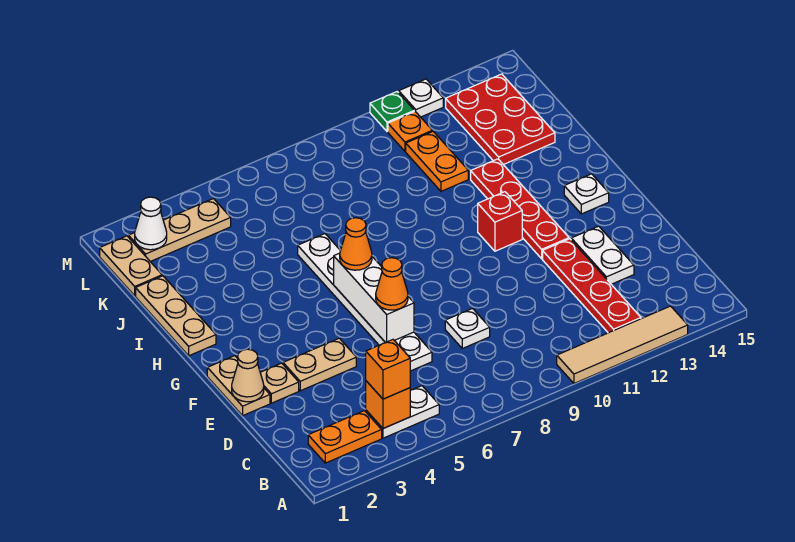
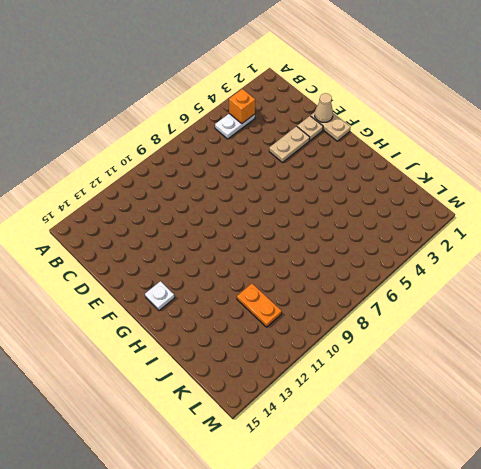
none -> tan 1x4 tile [557,306,688,383]
none -> orange 1x2 plate [308,411,382,463]
none -> red 1x4 plate [543,239,641,333]

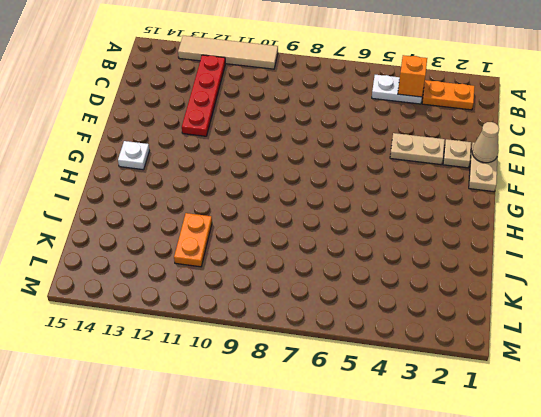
none -> white 1x6 plate [298,234,432,371]
none -> white 1x1 plate [445,309,490,348]
none -> white 1x2 plate [571,226,634,284]

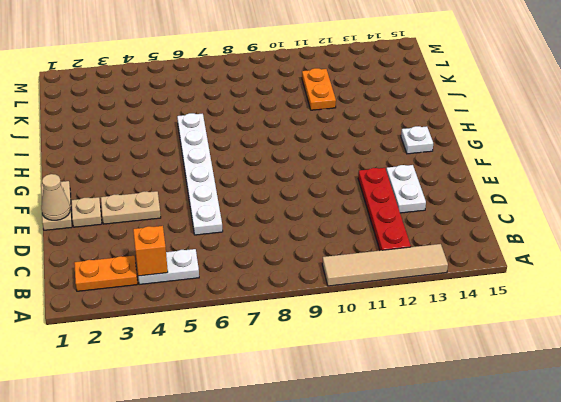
none -> white 1x1 plate [445,309,490,348]
none -> red 1x4 plate [471,159,569,259]
none -> red 1x1 brick [478,192,522,251]

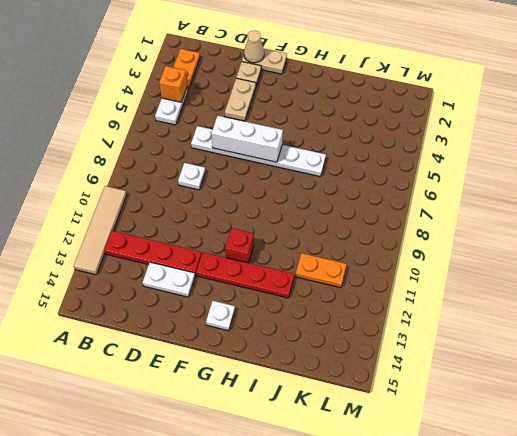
none -> tan 1x3 plate [136,276,216,356]
none -> red 2x3 plate [446,74,555,165]
none -> tan 1x2 plate [100,236,162,296]

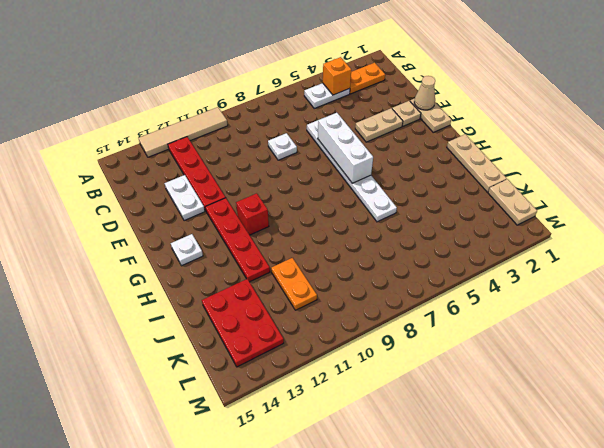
none -> tan 1x3 plate [128,199,231,262]
none -> orange 1x1 plate [388,112,432,151]
none -> green 1x1 plate [370,92,414,131]

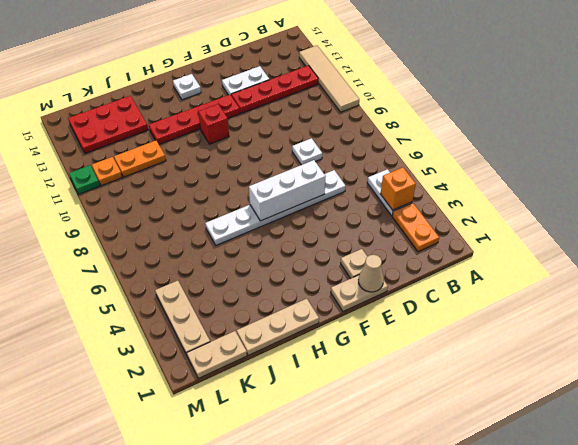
none -> tan 1x2 plate [283,338,356,391]
none -> white 1x1 plate [399,79,443,117]
none -> white 1x1 cone [135,197,167,250]

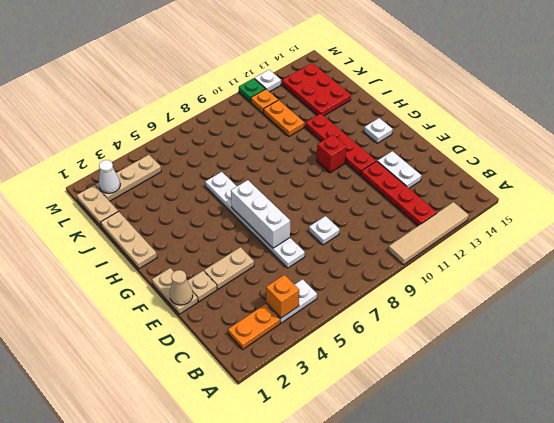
none -> orange 1x1 brick [366,340,410,399]
none -> orange 1x1 cone [376,258,408,310]
none -> orange 1x1 cone [340,218,372,270]

